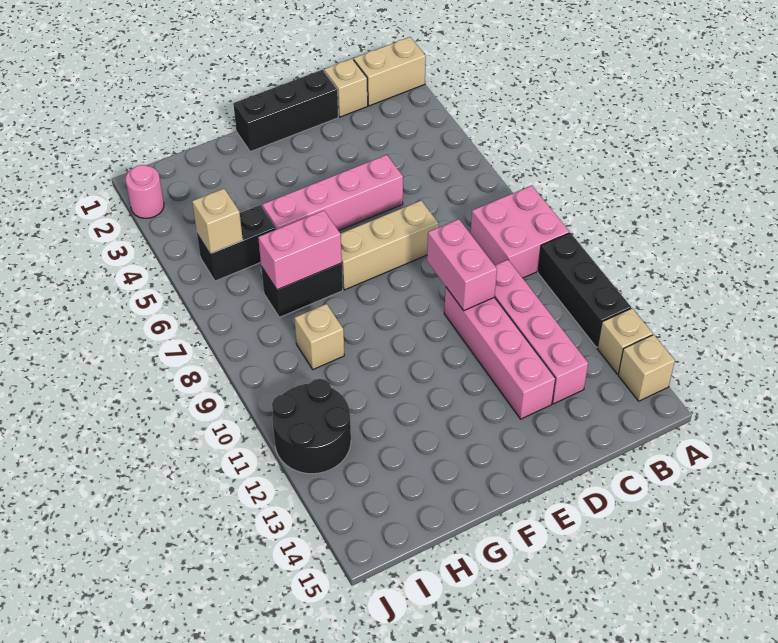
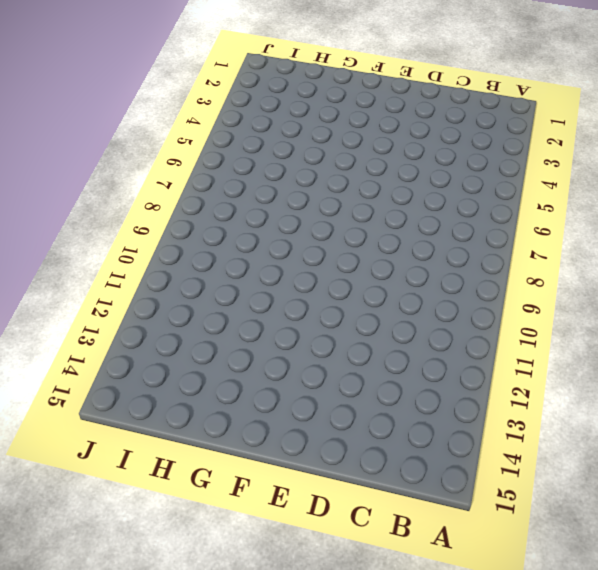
none -> tan 1x2 brick [354,37,426,106]
none -> pink 2x2 brick [471,186,569,278]
none -> black 1x3 brick [538,233,631,347]

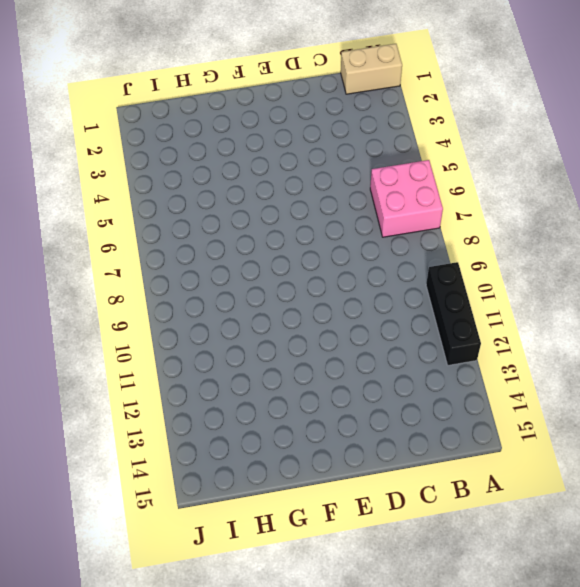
pink 2x2 brick [370,160,443,237] -> pink 2x2 brick moved to [471,186,569,278]
none -> tan 1x1 brick [597,308,653,374]
none -> tan 1x1 brick [618,335,675,401]
none -> tan 1x1 brick [324,59,368,117]

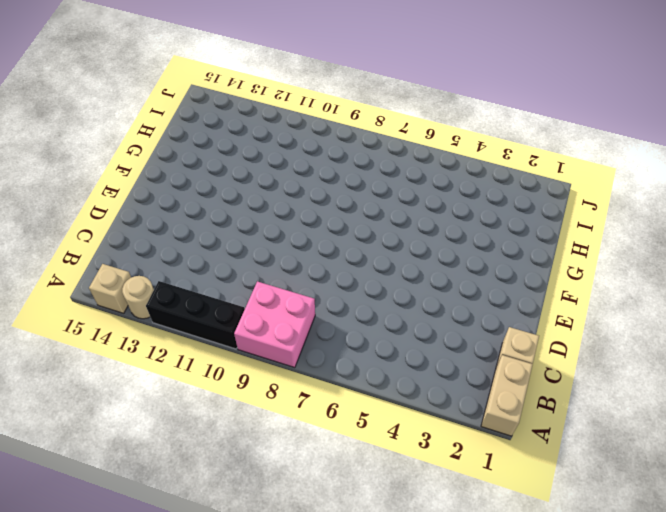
tan 1x1 round brick [122,276,154,319] -> tan 1x1 brick [597,308,653,374]
none -> pink 1x4 brick [495,260,588,404]
none -> black 1x3 brick [233,70,338,152]
none -> pink 1x4 brick [262,155,403,231]

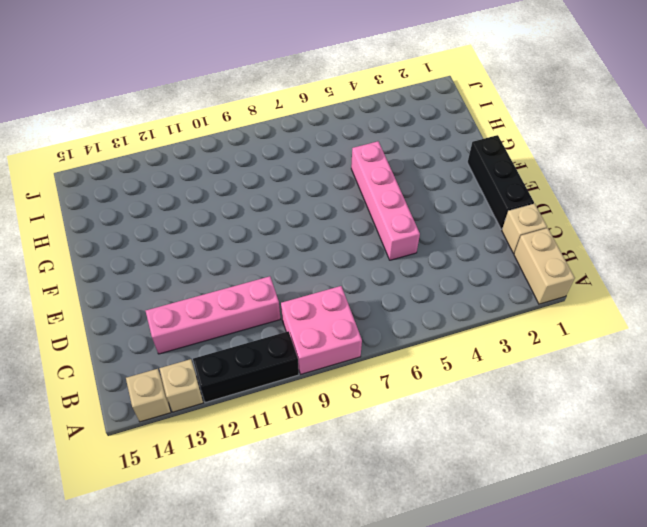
none -> tan 1x3 brick [341,201,438,290]
none -> pink 1x4 brick [444,288,555,419]
none -> black 1x2 brick [261,263,343,317]

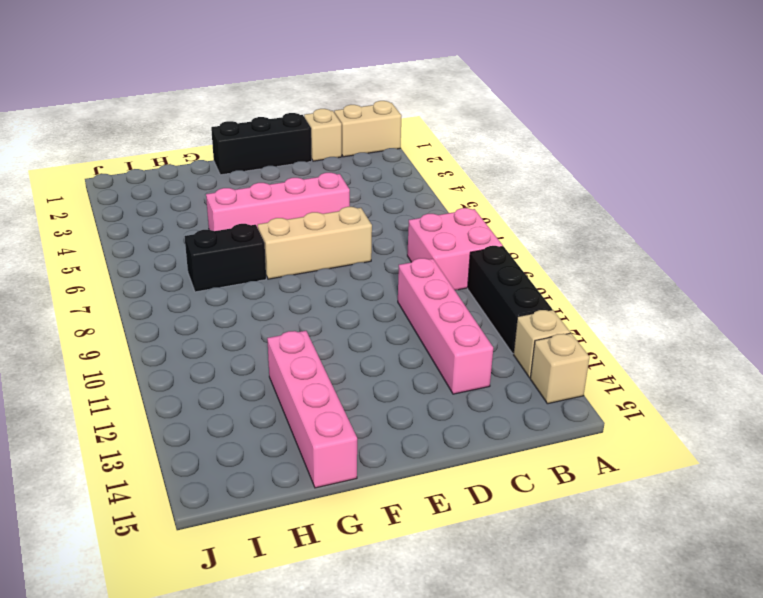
pink 1x4 brick [267,331,357,488] -> pink 1x4 brick moved to [444,288,555,419]
none -> black 1x2 brick [197,205,276,281]
none -> tan 1x1 brick [295,304,344,369]
none -> black 2x2 round brick [272,379,351,474]

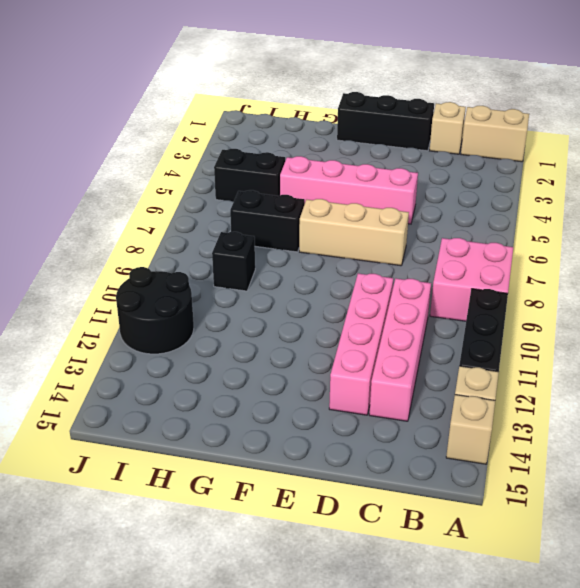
black 1x1 brick [212,232,255,291] -> tan 1x1 brick [295,304,344,369]
none -> pink 1x1 round brick [126,165,164,218]
none -> pink 1x2 brick [427,219,497,311]
none -> pink 1x2 brick [258,211,342,290]

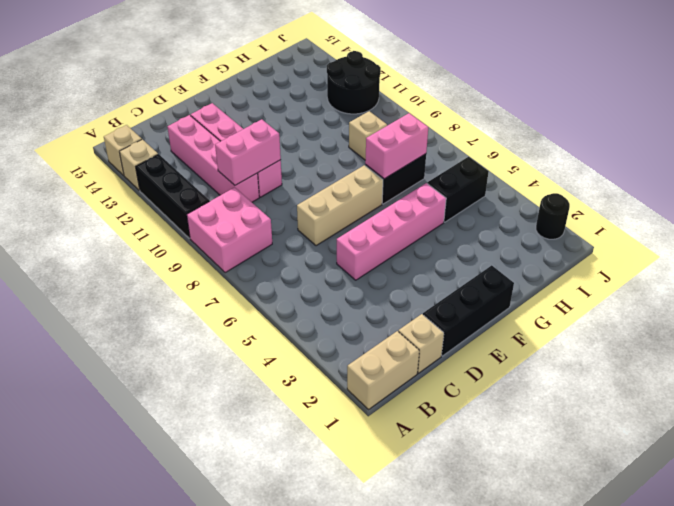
pink 1x2 brick [215,119,281,185] -> pink 1x2 brick turned to [427,219,497,311]
black 1x1 round brick [536,193,570,239] -> pink 1x1 round brick [126,165,164,218]
none -> tan 1x1 brick [192,189,243,253]

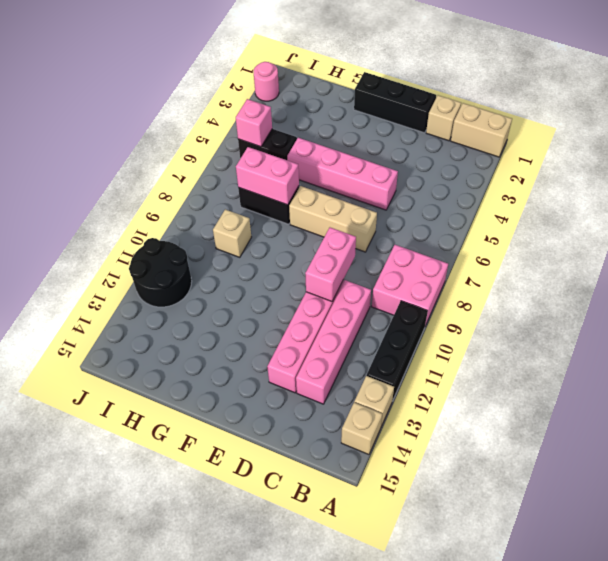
pink 1x1 brick [236,99,272,147] -> tan 1x1 brick [192,189,243,253]

